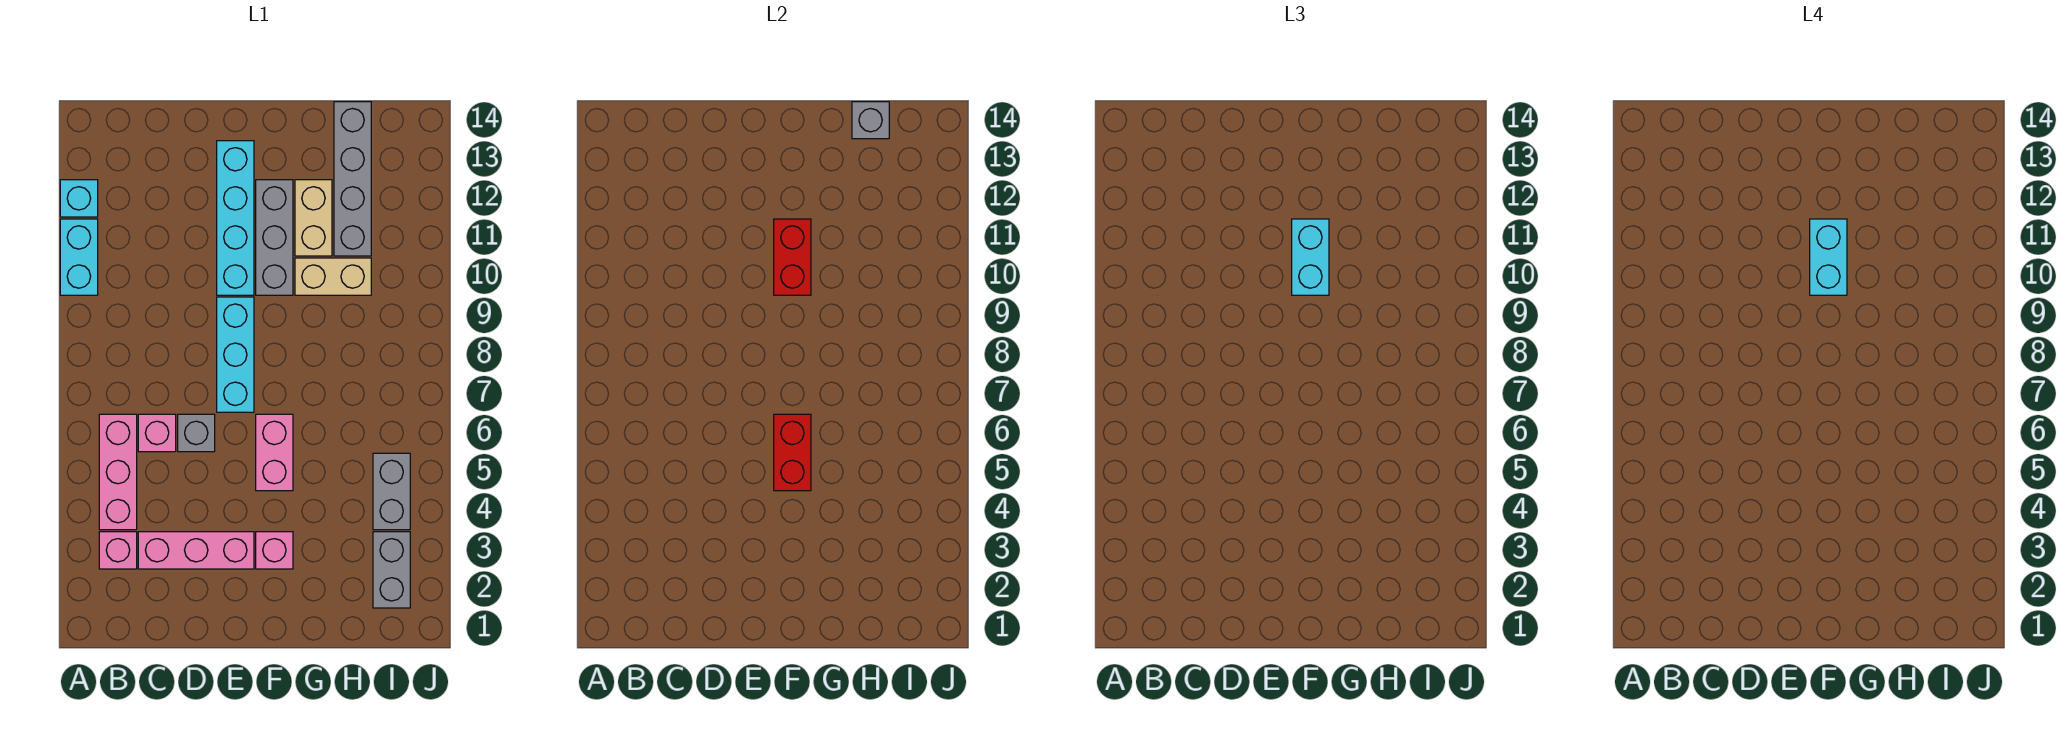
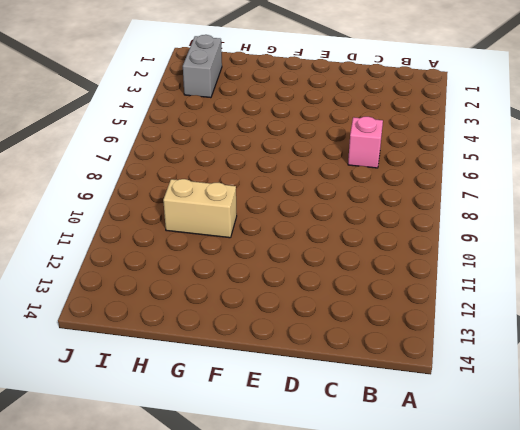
none -> cyan 1x2 brick [60,219,98,295]
none -> cyan 1x1 brick [60,180,98,217]
none -> pink 1x1 brick [99,532,137,569]

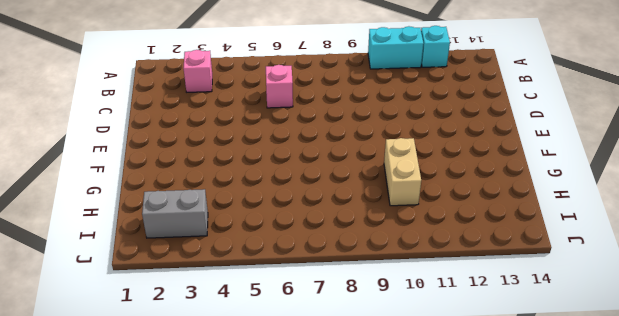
none -> pink 1x3 brick [99,414,137,530]
none -> pink 1x3 brick [138,532,254,569]
none -> grey 1x1 brick [178,414,215,452]

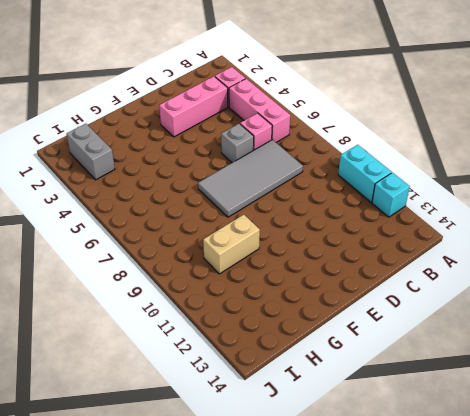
grey 2x4 tile [198,140,303,217] -> cyan 1x3 brick [217,297,254,412]
none -> cyan 1x4 brick [217,141,254,295]
none -> pink 1x1 brick [256,532,293,569]
none -> pink 1x2 brick [256,414,293,491]

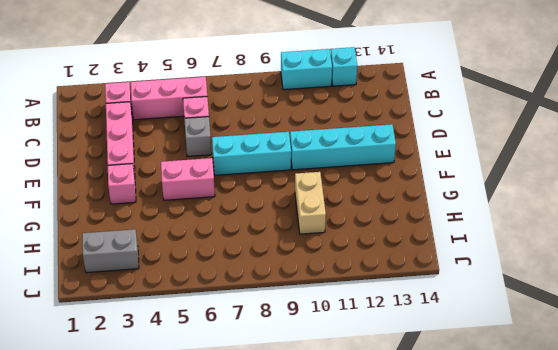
none -> grey 1x3 brick [256,180,293,295]
none -> tan 1x2 brick [295,180,332,256]
none -> grey 1x4 brick [334,102,371,256]

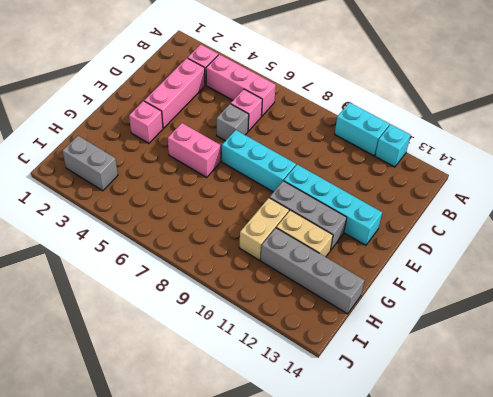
none -> grey 1x2 brick [373,453,410,530]
none -> red 1x2 brick [774,414,811,491]
none -> red 1x2 brick [774,219,811,295]

